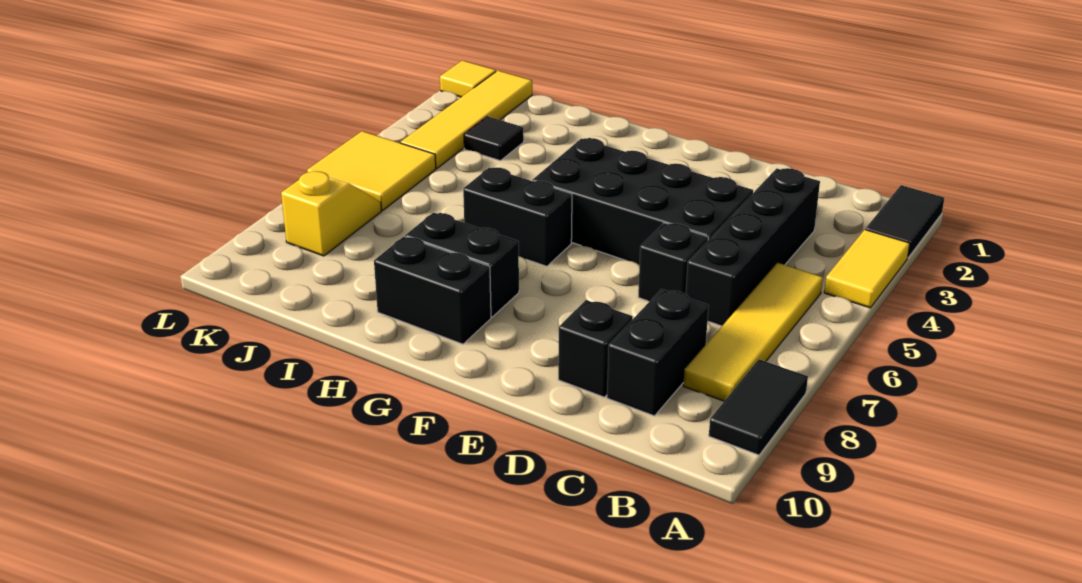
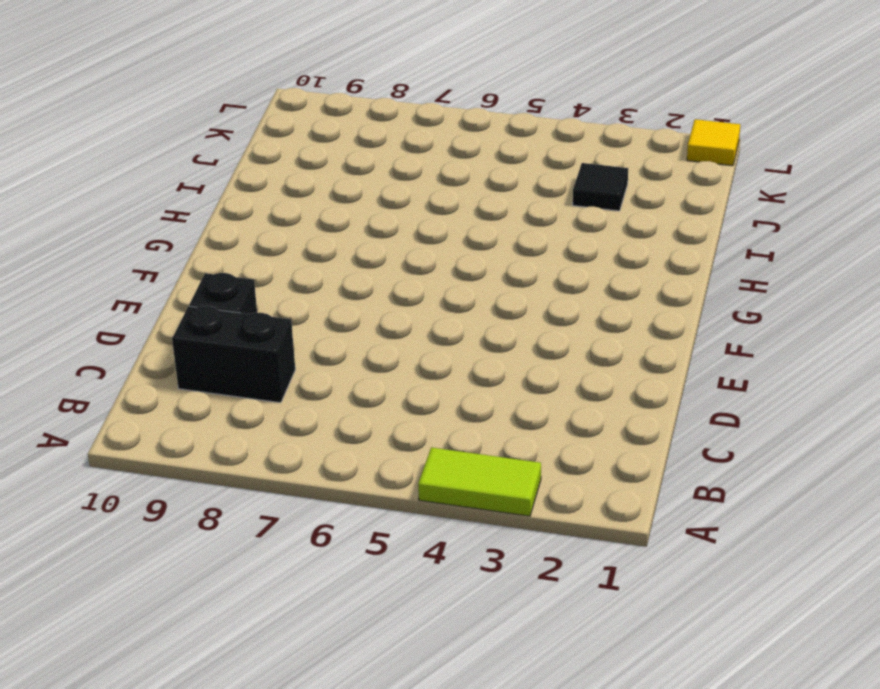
lime 1x2 tile [418,447,541,516] -> yellow 1x2 tile [824,230,910,308]
none -> black 1x2 tile [865,185,944,258]
none -> black 1x2 tile [709,359,808,455]
none -> yellow 1x4 tile [683,263,823,401]

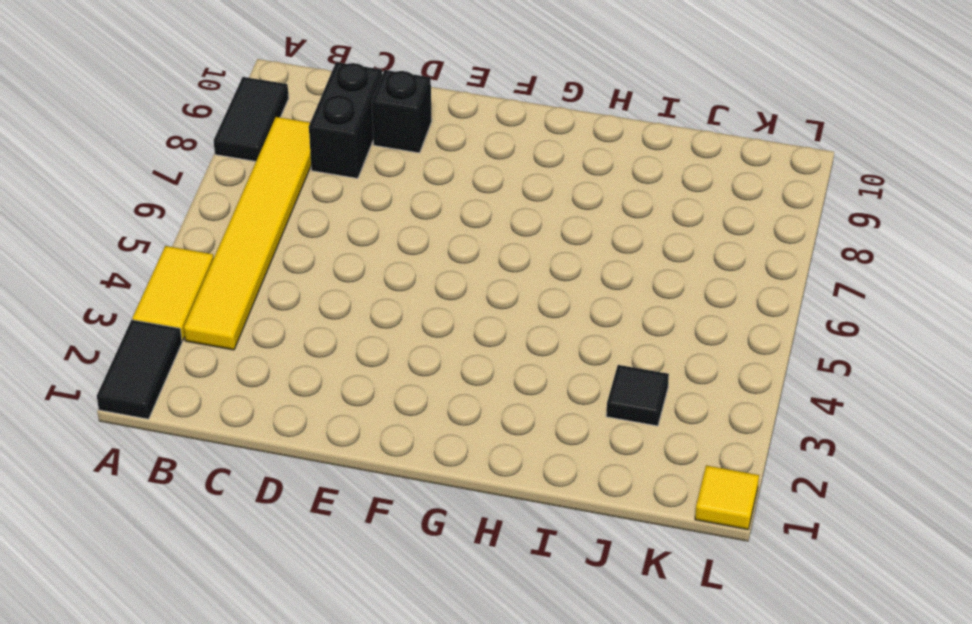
yellow 1x6 tile [184,117,311,350] -> yellow 1x4 tile [683,263,823,401]
none -> black 1x4 brick [686,168,820,326]
none -> black 2x4 brick [532,138,753,265]
none -> black 1x1 brick [638,223,708,301]

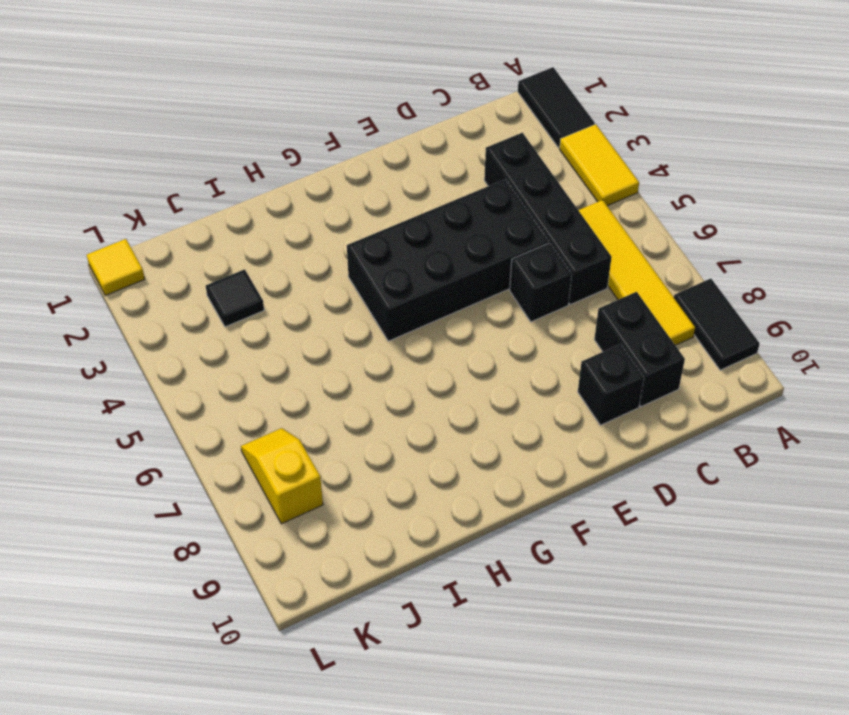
none -> black 1x2 brick [463,167,572,266]
none -> black 1x2 brick [405,213,519,317]
none -> black 1x2 brick [374,237,491,344]

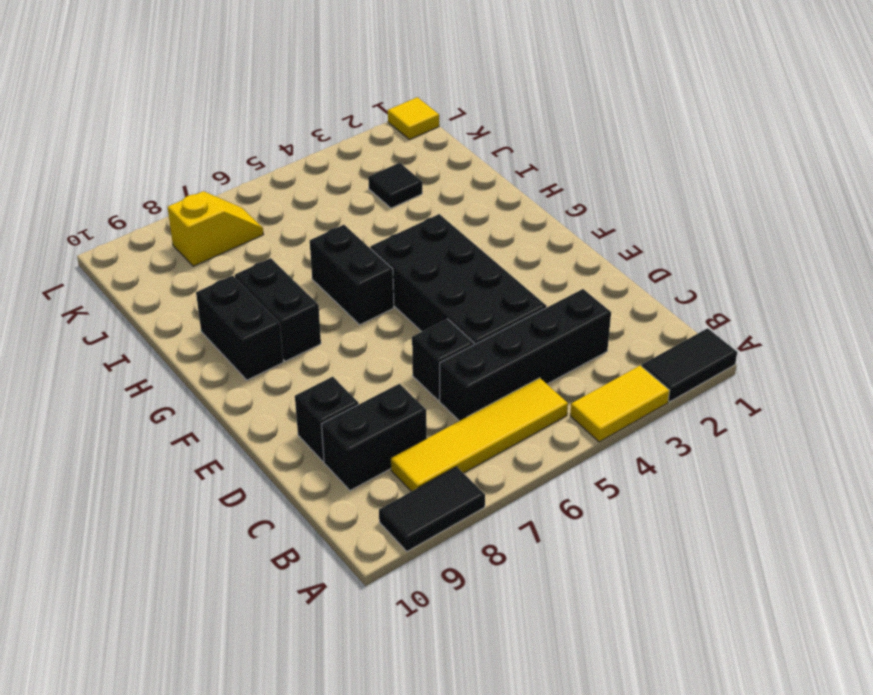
none -> yellow 1x4 tile [400,71,532,168]
none -> yellow 2x2 tile [307,131,436,210]

